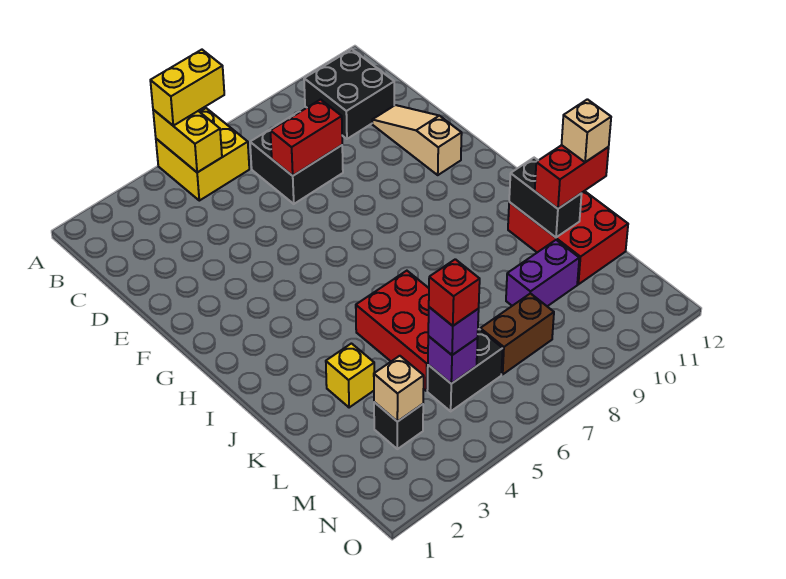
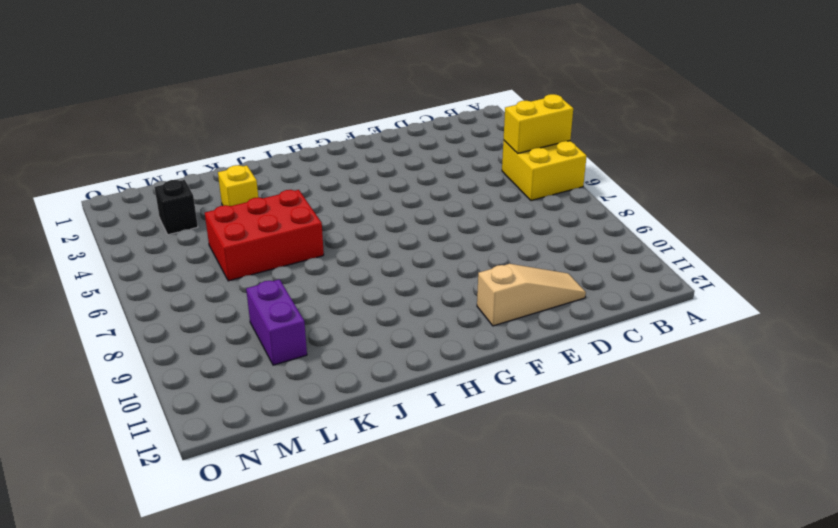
none -> black 2x2 brick [304,49,394,139]
none -> black 2x2 brick [250,111,343,204]
none -> red 2x3 brick [508,191,628,284]

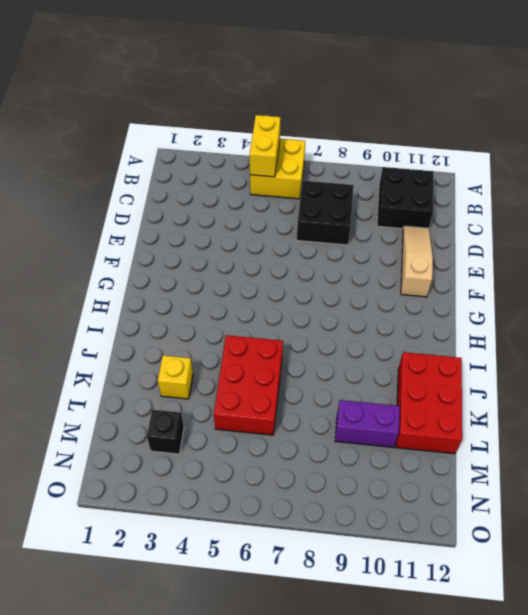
none -> black 1x2 brick [427,329,503,411]
none -> brown 1x2 brick [480,293,554,374]
none -> red 1x2 brick [270,100,342,176]

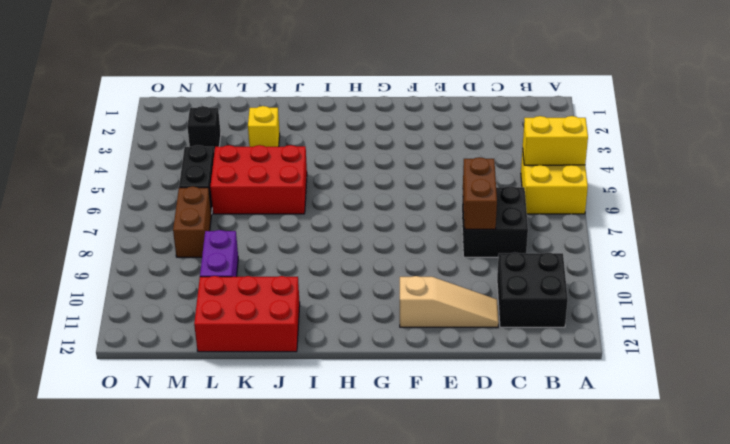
brown 1x2 brick [463,157,497,229] -> red 1x2 brick [270,100,342,176]
none -> black 1x2 brick [509,158,582,237]
none -> tan 1x1 brick [374,356,424,422]
none -> purple 1x1 brick [428,336,478,384]

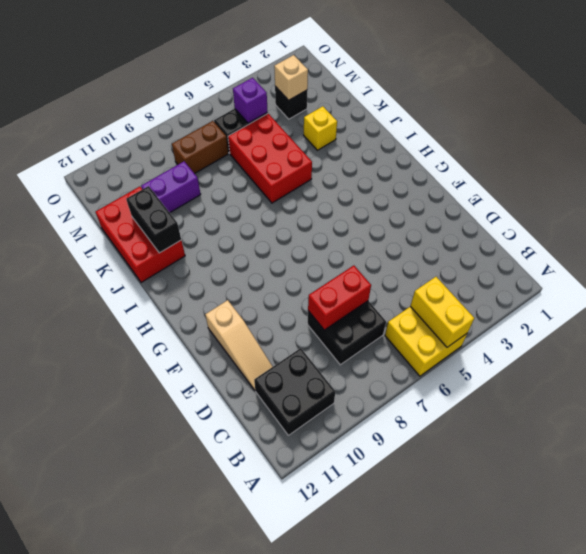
none -> yellow 1x2 brick [150,50,224,126]
none -> red 1x2 brick [535,145,609,209]
none -> purple 1x1 brick [428,307,479,355]

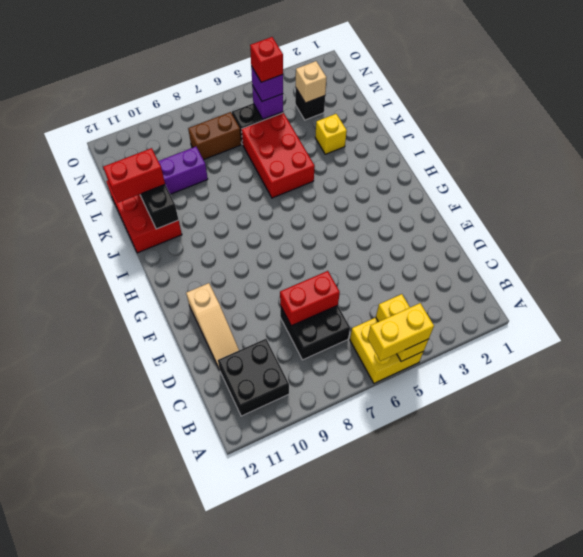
none -> tan 1x1 brick [562,99,611,162]

